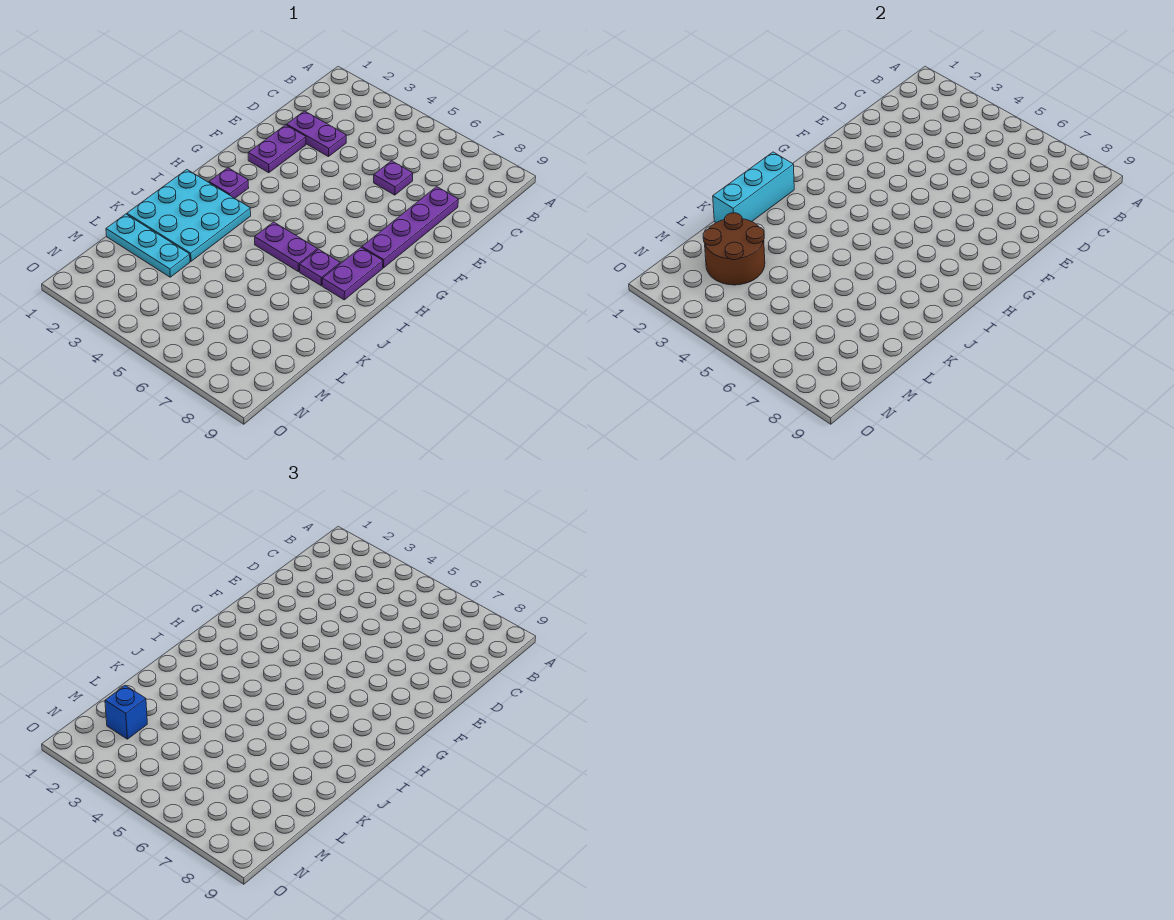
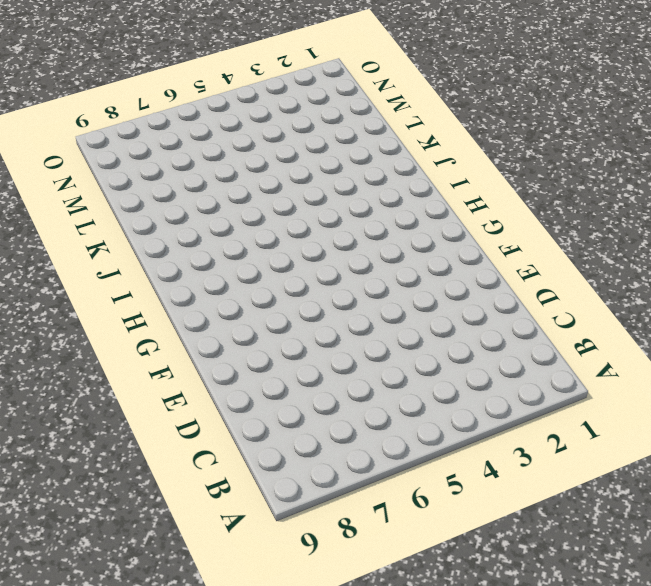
none -> purple 1x2 plate [287,111,346,157]
none -> purple 1x1 plate [374,161,413,195]
none -> purple 1x4 plate [362,187,458,268]

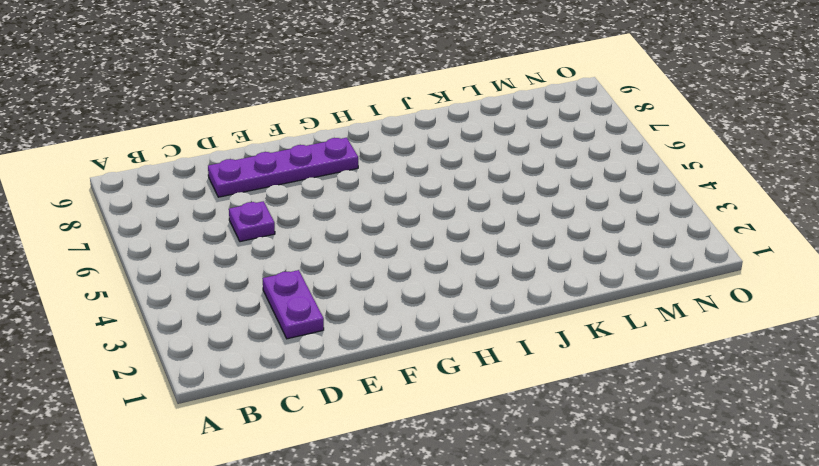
none -> purple 1x2 plate [248,125,306,173]
none -> purple 1x1 plate [209,168,249,198]
none -> purple 1x2 plate [322,248,383,300]

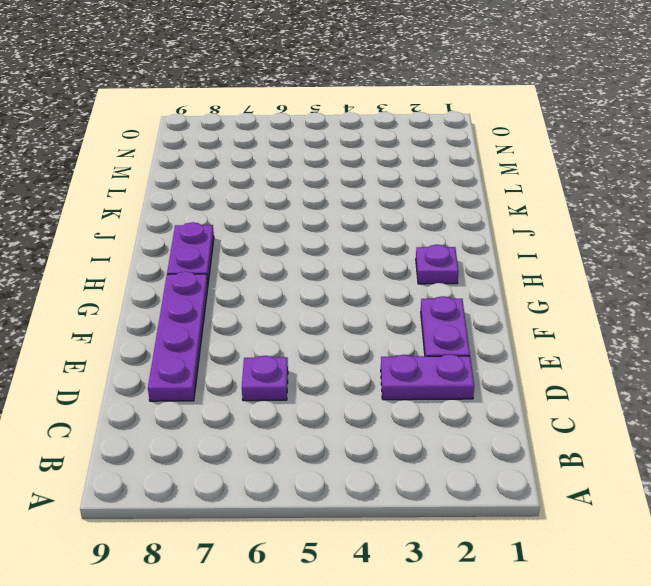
none -> cyan 3x3 plate [127,170,251,261]
none -> purple 1x2 plate [255,222,317,272]
none -> purple 1x1 plate [300,249,340,286]

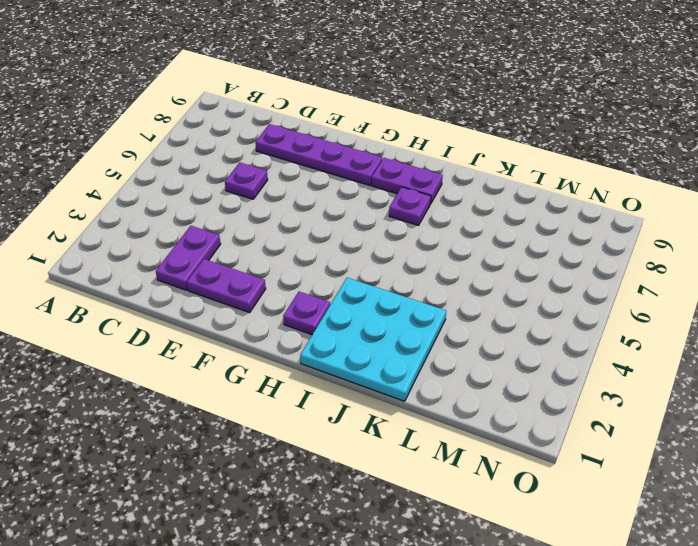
none -> purple 1x2 plate [255,222,317,272]
none -> cyan 1x3 plate [106,214,190,277]
none -> cyan 1x3 brick [713,152,794,223]

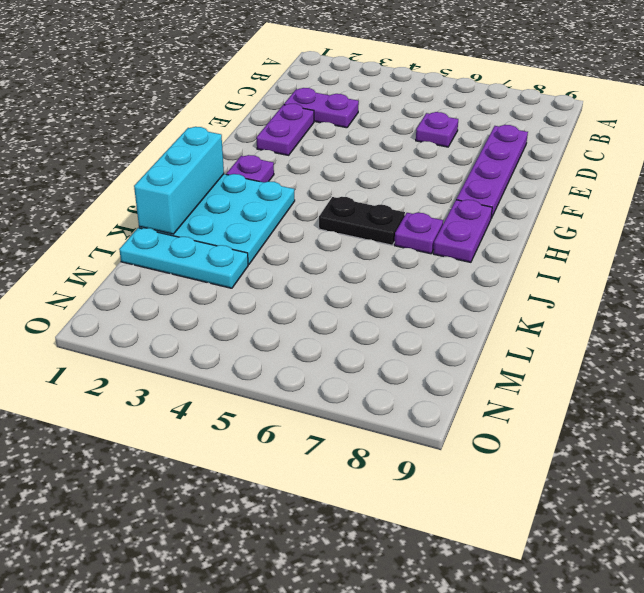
black 1x2 plate [319,197,405,245] -> purple 1x2 plate [255,222,317,272]
none -> brown 2x2 round brick [703,213,765,285]
none -> blue 1x1 brick [105,685,147,739]

